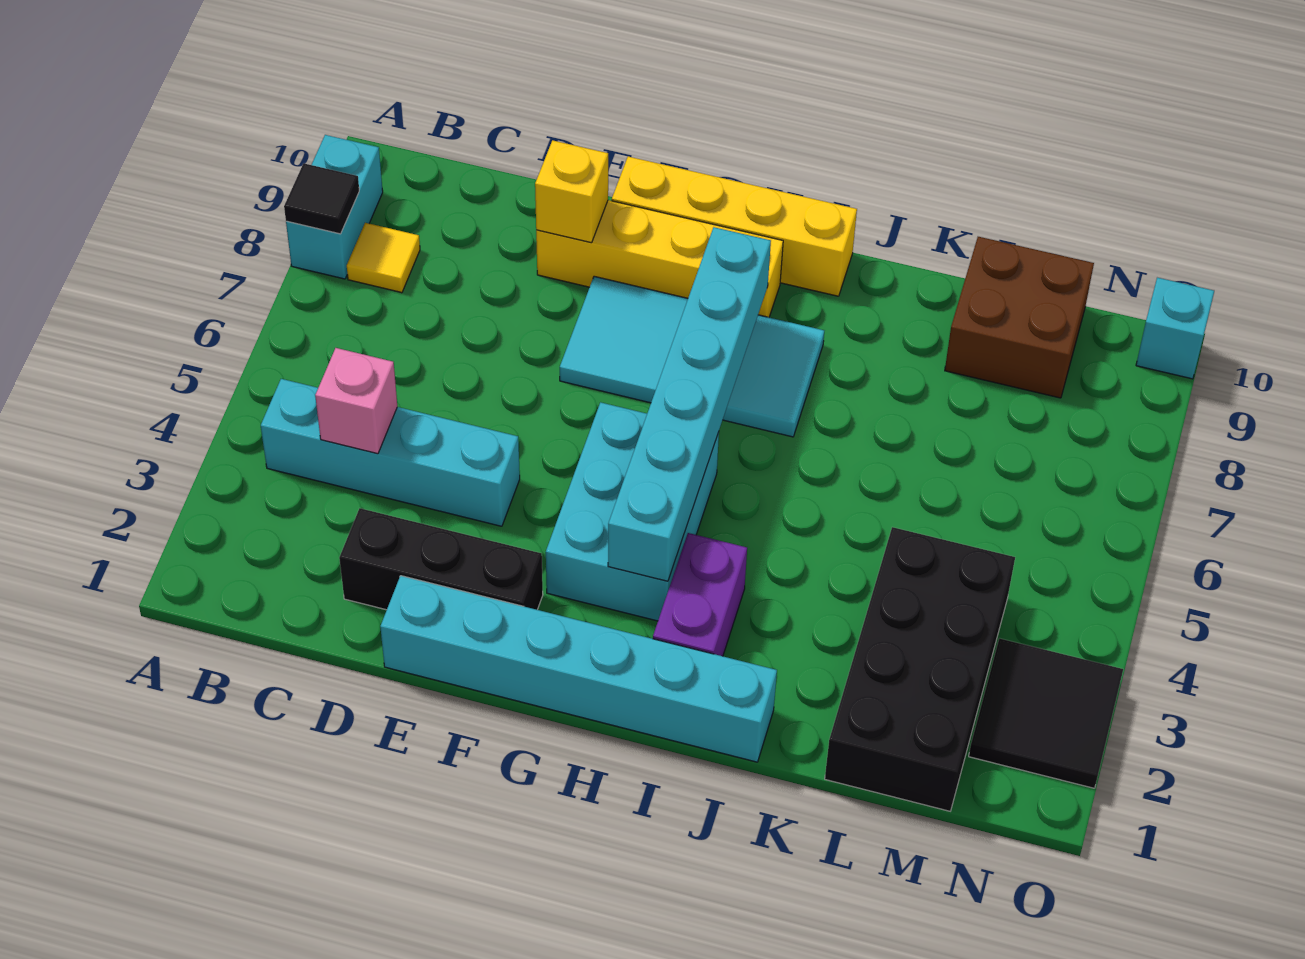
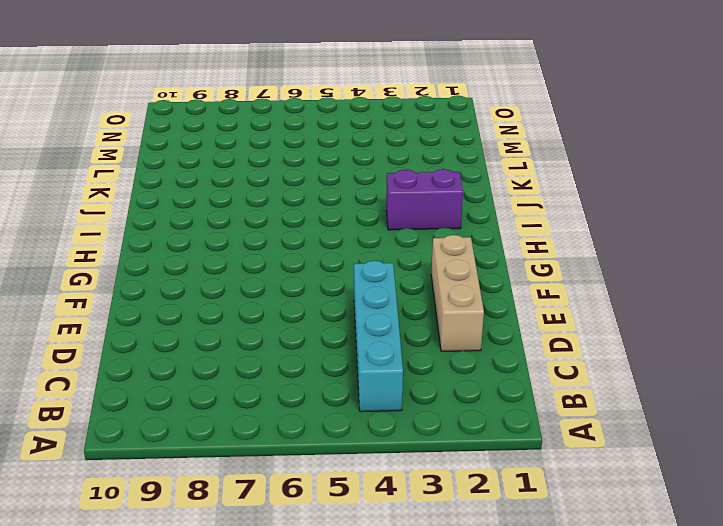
tan 1x3 brick [431,235,484,351] -> black 1x3 brick [339,508,543,610]
none -> cyan 1x2 brick [286,135,383,279]
none -> yellow 1x1 tile [347,223,420,293]
none -> cyan 1x6 brick [380,576,777,762]

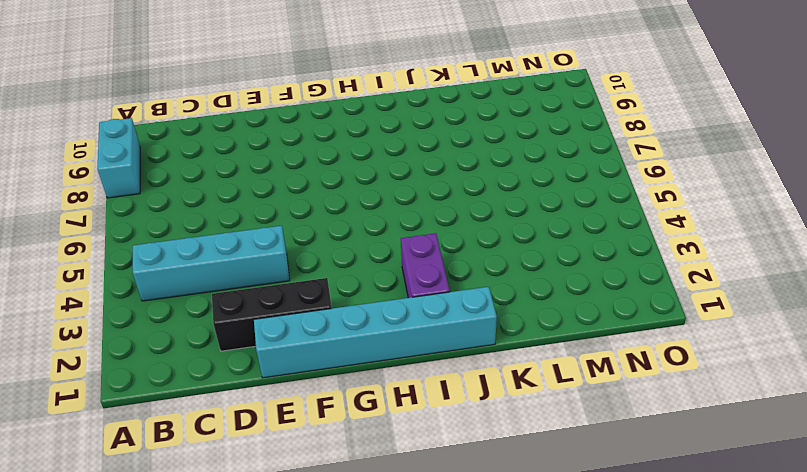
none -> yellow 1x1 tile [347,223,420,293]
none -> yellow 1x4 brick [536,200,783,317]
none -> cyan 2x4 tile [560,276,824,437]

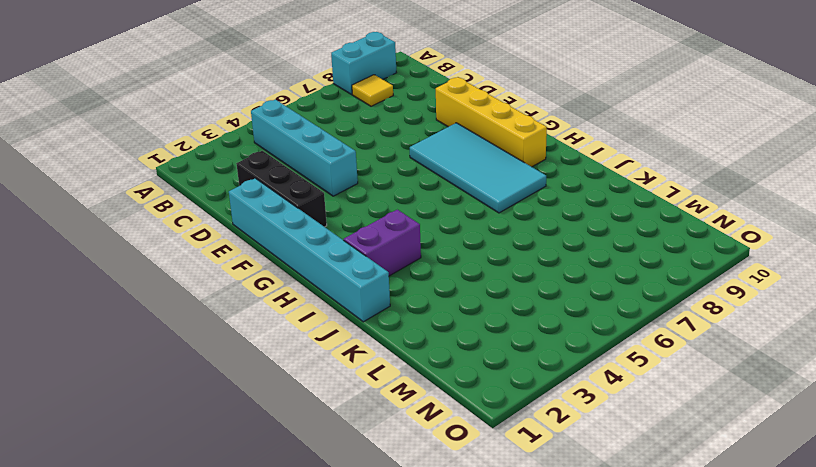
none -> yellow 1x4 brick [612,156,857,296]
none -> cyan 2x3 brick [546,402,719,621]
none -> black 2x4 brick [825,527,1015,811]

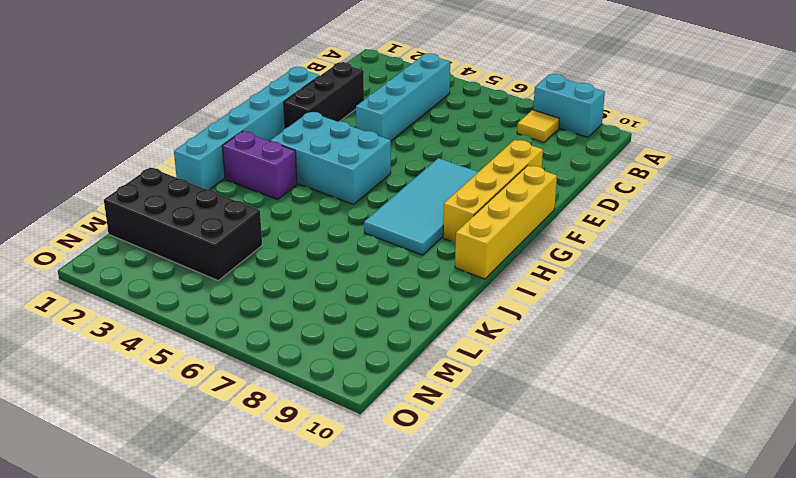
none -> brown 2x2 brick [945,237,1094,398]
none -> black 2x2 tile [969,638,1123,788]
none -> cyan 1x1 brick [1136,278,1214,379]

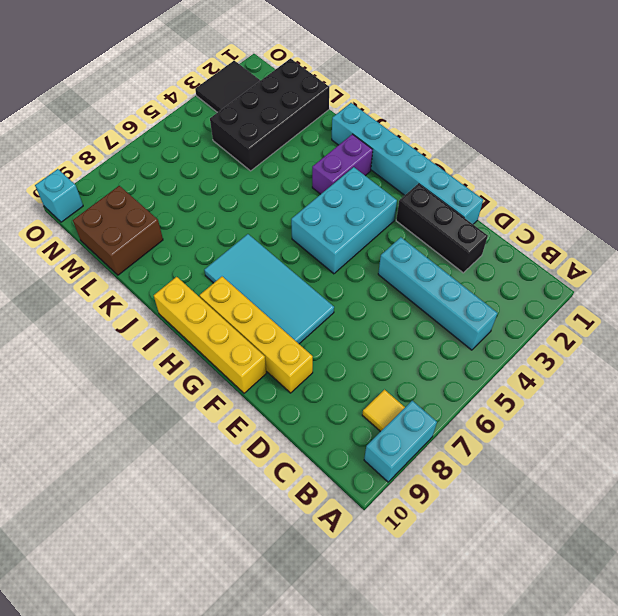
none -> black 1x1 tile [284,163,359,234]
none -> pink 1x1 brick [315,348,397,454]
none -> yellow 1x1 brick [535,140,608,243]

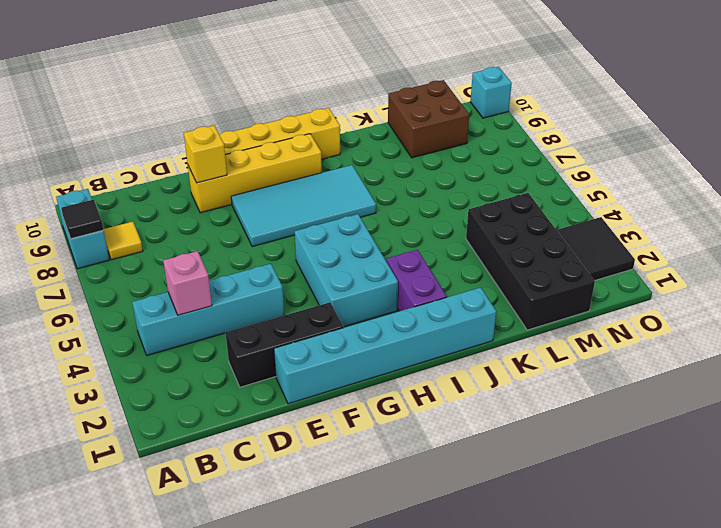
none -> cyan 1x6 brick [608,227,771,581]

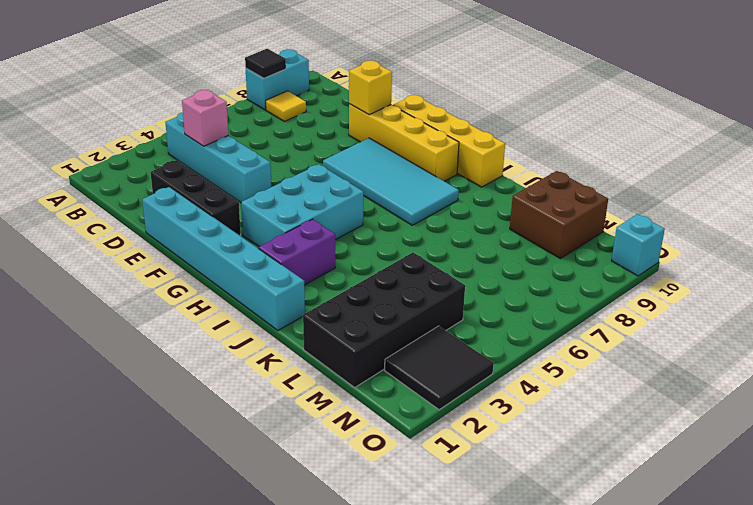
none -> cyan 1x6 brick [608,227,771,581]

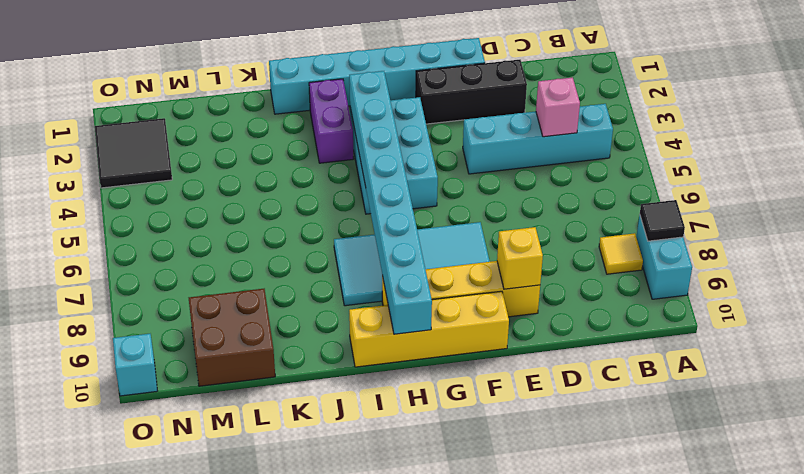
cyan 1x8 brick [349,71,432,334] -> cyan 1x6 brick [608,227,771,581]
none -> black 2x4 brick [825,527,1015,811]

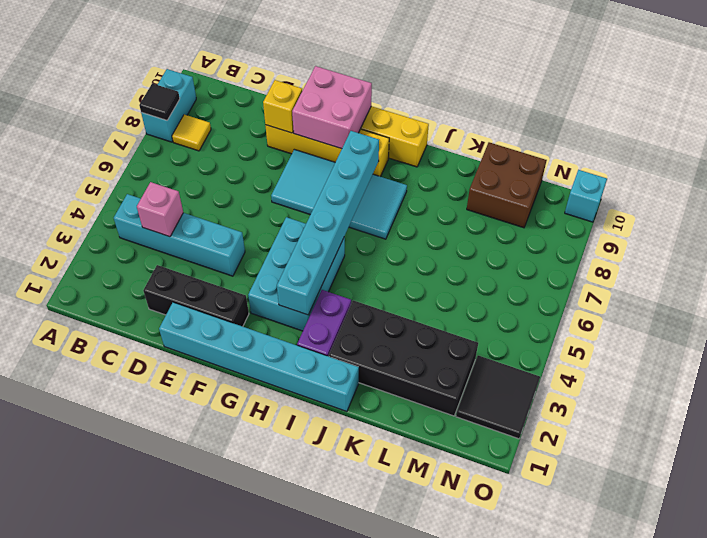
pink 2x2 brick [292,66,372,149] -> none
black 2x4 brick [329,300,478,416] -> black 2x4 brick turned to [825,527,1015,811]

